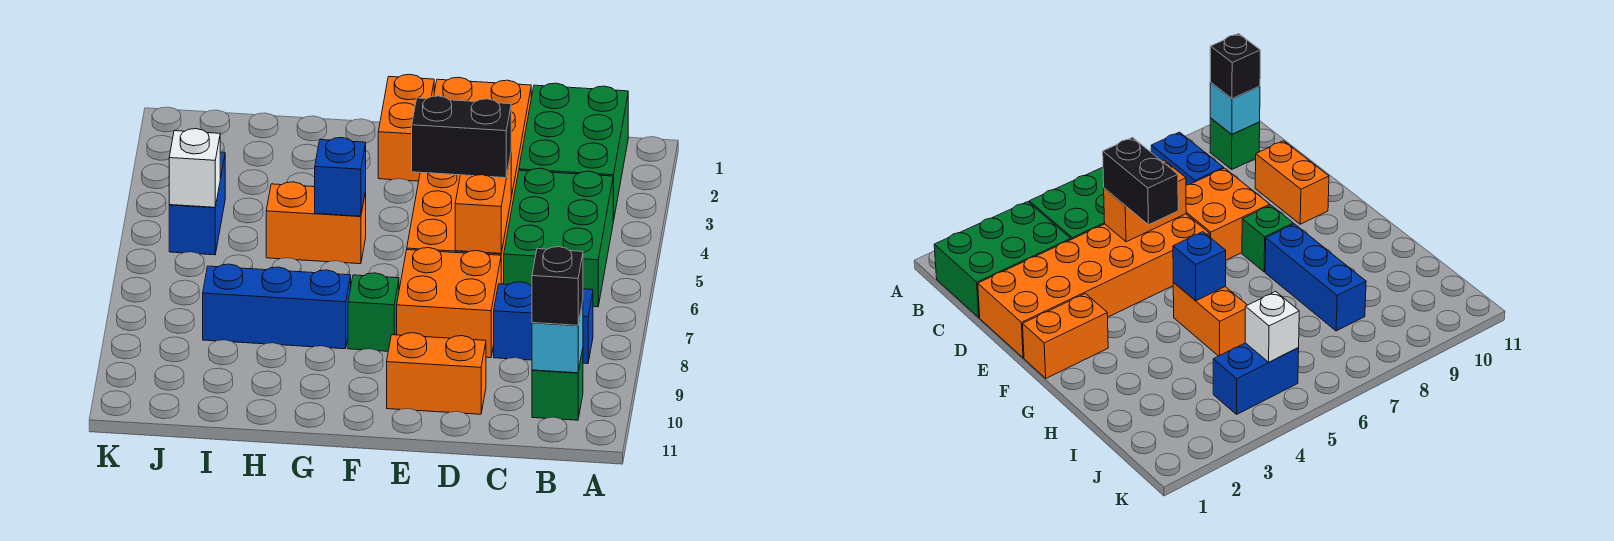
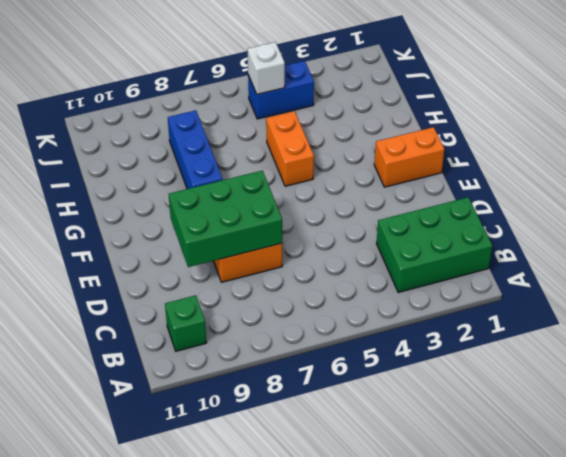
green 2x3 brick [169,171,282,267] -> green 2x3 brick moved to [504,168,613,307]
none -> blue 1x2 brick [494,282,593,364]
none -> orange 2x6 brick [407,77,531,284]
none -> orange 1x2 brick [387,333,486,414]

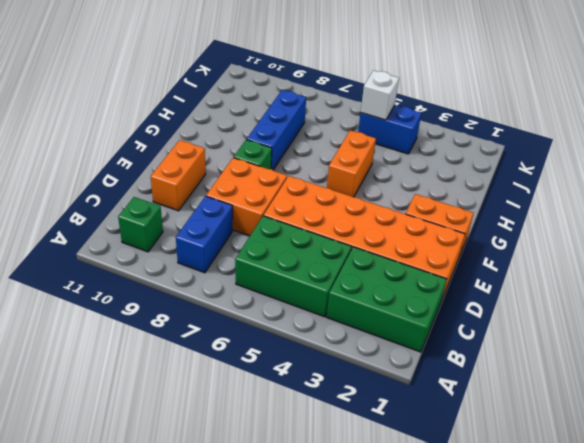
none -> cyan 1x1 brick [532,302,583,373]
none -> orange 1x2 brick [455,155,511,253]
none -> blue 1x1 brick [315,138,366,216]

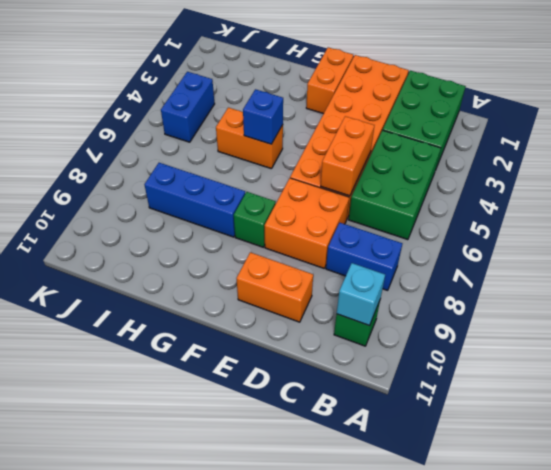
none -> white 1x1 brick [169,129,220,207]
none -> black 1x1 brick [532,247,583,325]
none -> black 1x2 brick [412,96,511,178]

